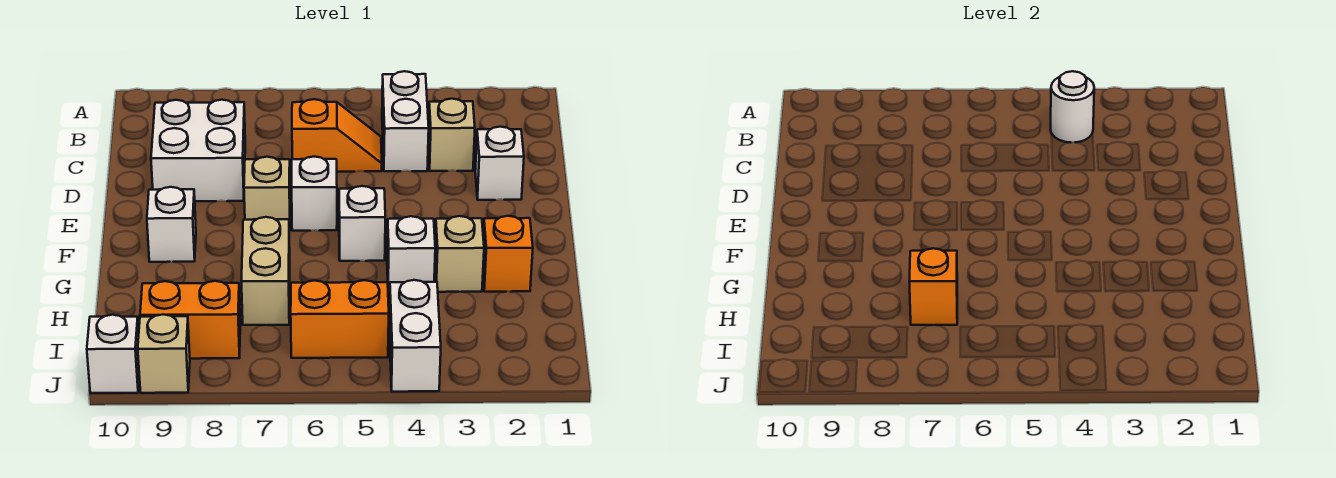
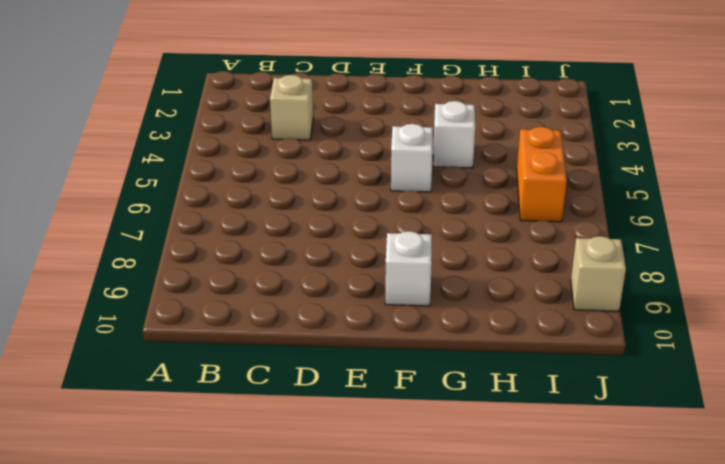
none -> white 1x2 brick [382,71,429,171]
none -> orange 1x2 slope [292,99,382,172]
none -> white 2x2 brick [151,100,245,201]

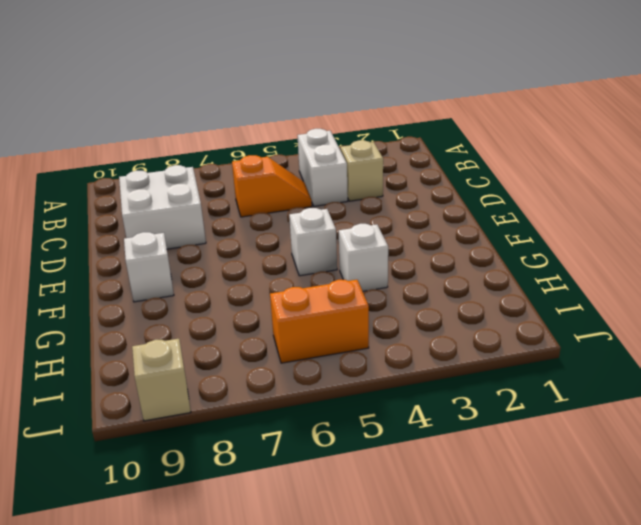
none -> white 1x1 brick [475,127,524,200]
none -> white 1x1 brick [292,157,337,231]
none -> tan 1x1 brick [244,157,290,231]

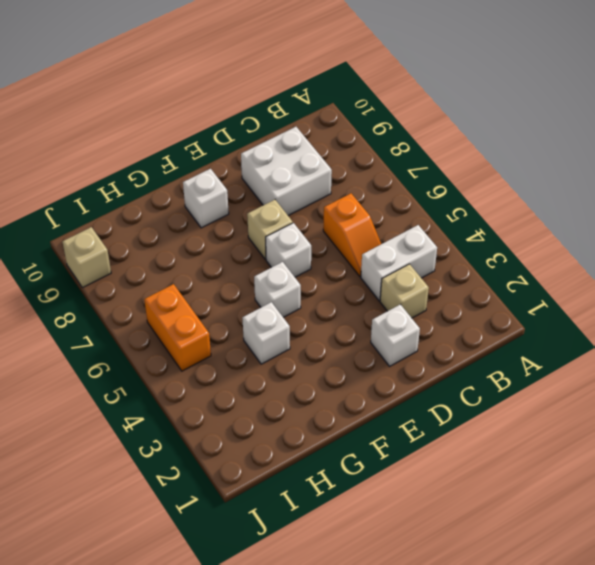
none -> orange 1x1 brick [483,216,533,292]
none -> tan 1x1 brick [435,216,484,292]
none -> tan 1x2 brick [241,217,290,325]

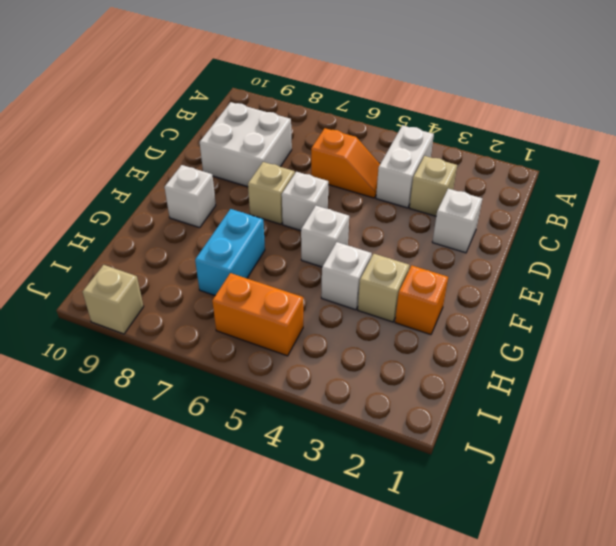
cyan 1x2 brick [195,209,265,296] -> tan 1x2 brick [241,217,290,325]
none -> white 1x2 brick [389,280,441,392]
none -> orange 1x2 brick [140,281,240,359]
none -> white 1x1 brick [87,315,139,393]

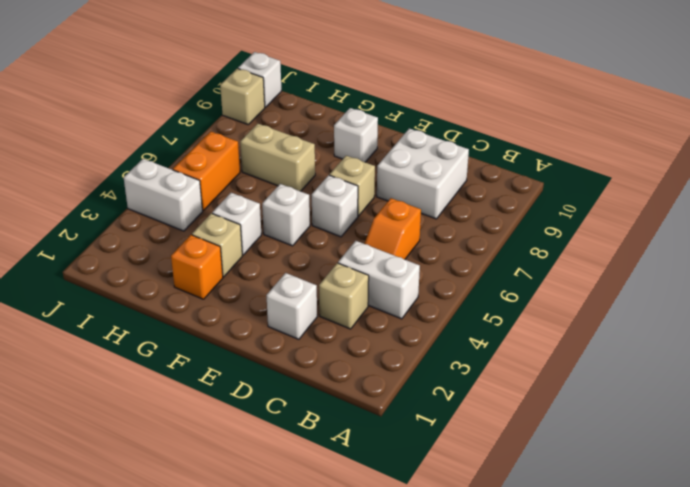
none -> orange 1x2 brick [140,281,240,359]
none -> white 1x1 round brick [1051,71,1094,143]
none -> orange 1x1 brick [909,248,957,325]

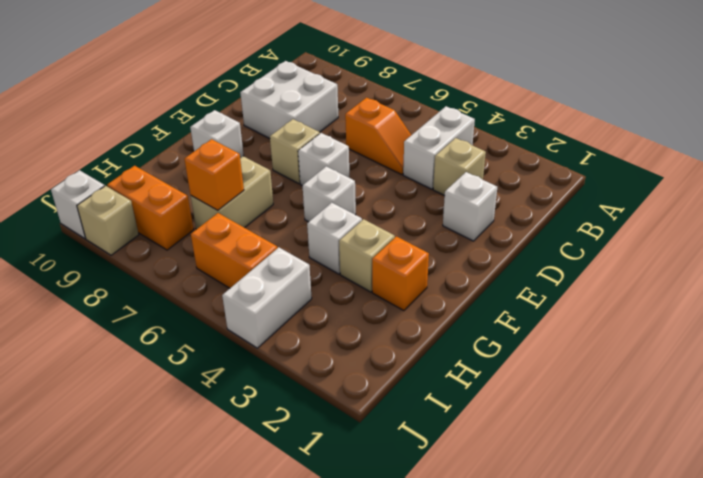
none -> white 1x1 round brick [1051,71,1094,143]

